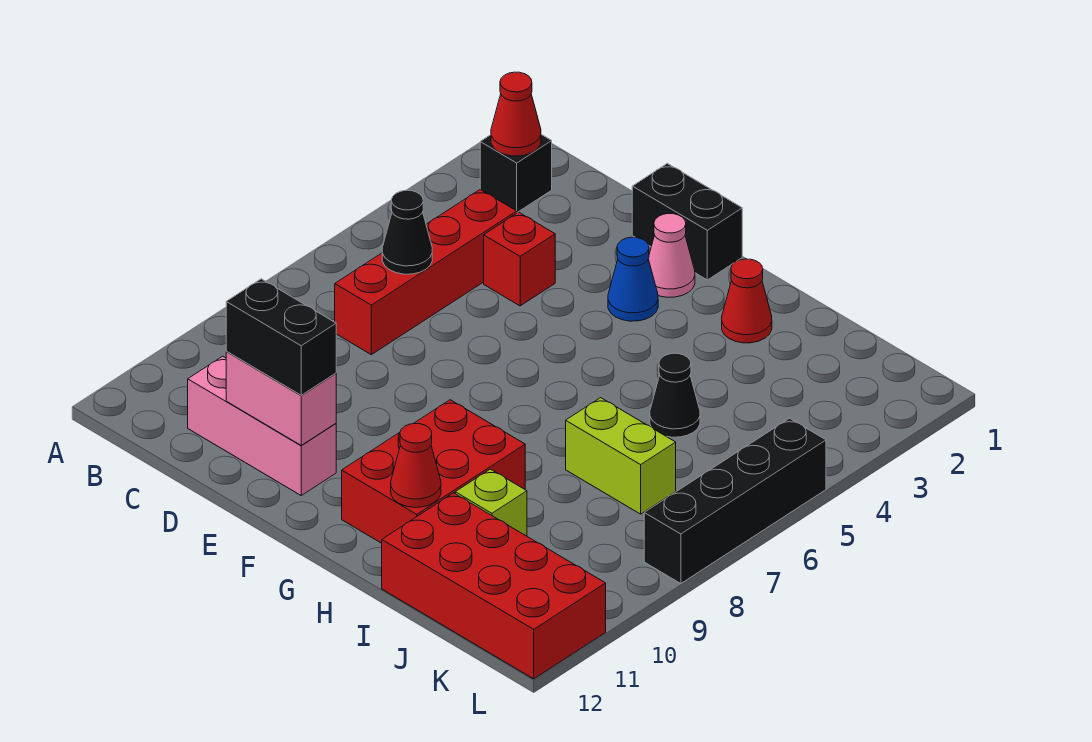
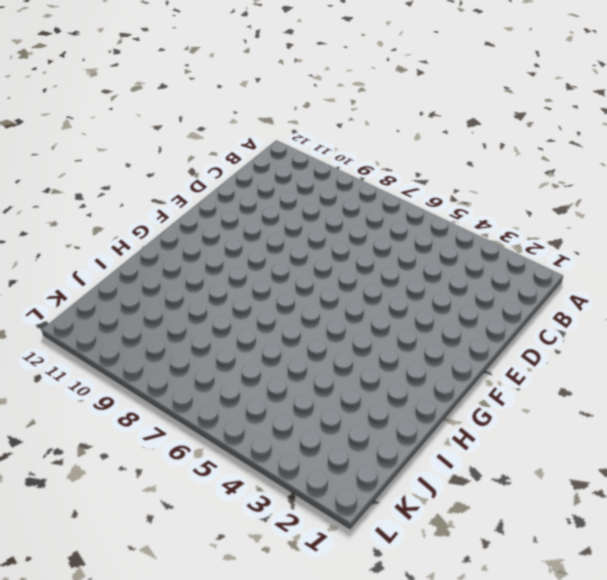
none -> black 1x1 brick [480,134,552,213]
none -> red 1x4 brick [335,190,517,355]
none -> pink 1x3 brick [188,356,336,495]

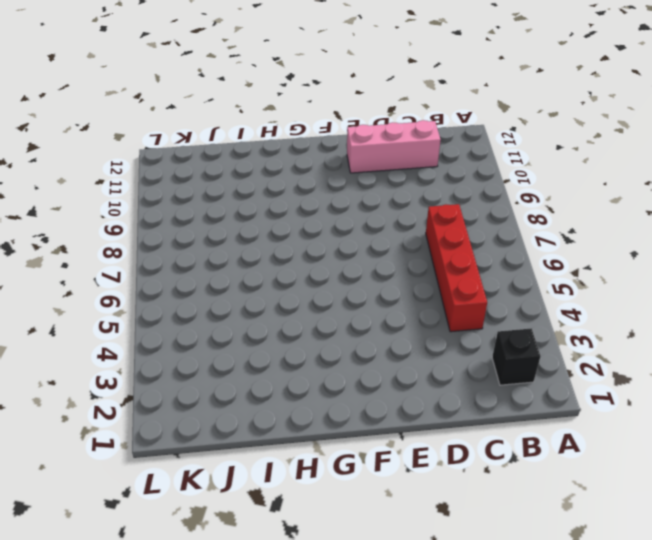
none -> red 1x1 brick [484,212,555,306]
none -> black 1x2 brick [632,163,742,280]
none -> pink 1x1 cone [648,214,695,297]

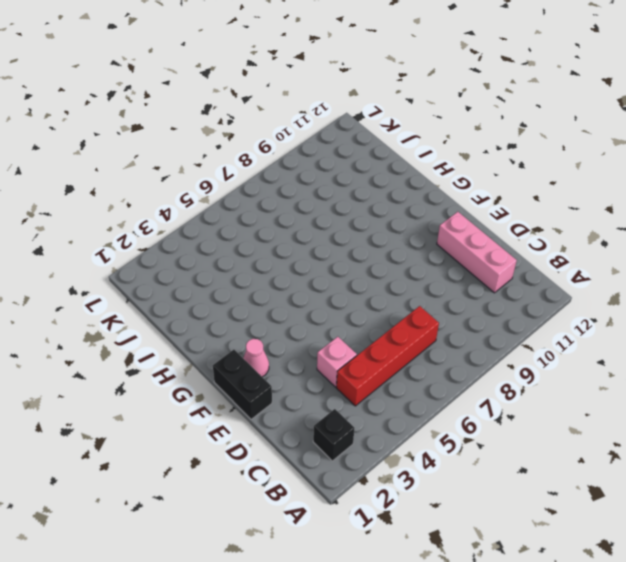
pink 1x1 brick [317,337,357,387] -> red 1x1 brick [484,212,555,306]
none -> blue 1x1 cone [608,237,658,321]
none -> red 2x3 brick [342,400,525,543]
none -> red 1x1 cone [722,259,772,343]

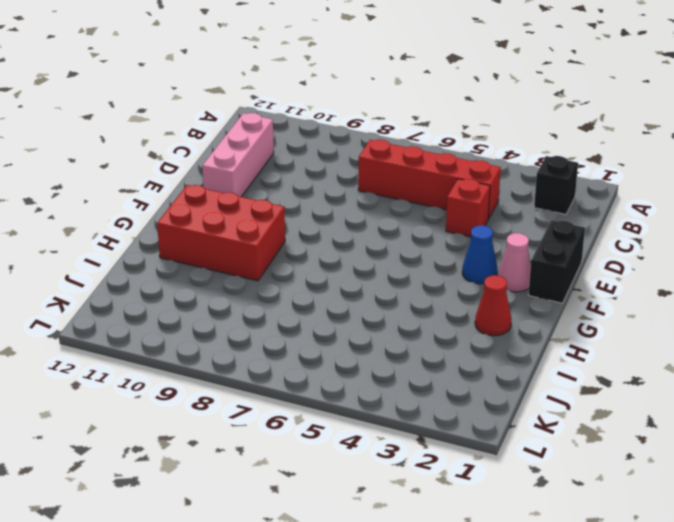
none -> black 1x1 cone [650,353,700,437]
none -> lime 1x2 brick [566,398,676,514]
none -> lime 1x1 brick [455,469,527,536]

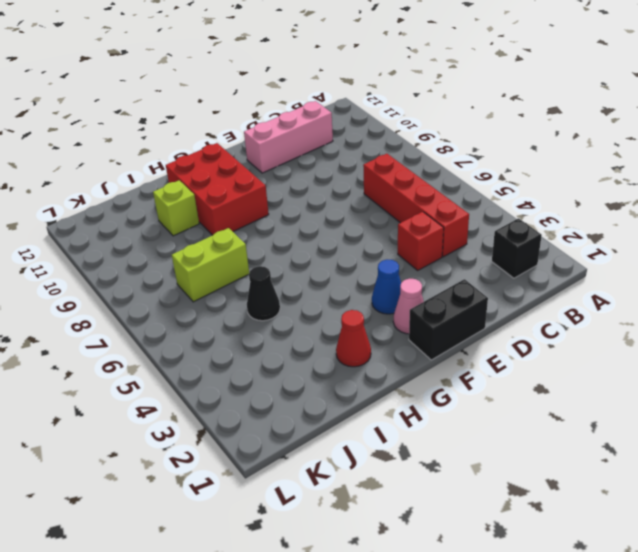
none -> red 2x4 brick [382,493,606,679]
none -> black 1x4 brick [644,418,826,584]
none -> red 1x1 cone [491,72,541,156]

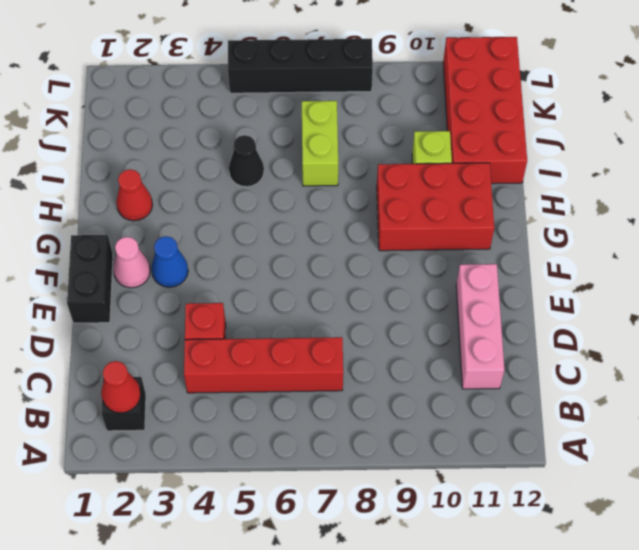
none -> black 1x1 cone [382,190,432,274]
none -> pink 1x2 brick [226,351,336,445]
none -> red 1x1 cone [391,424,441,507]

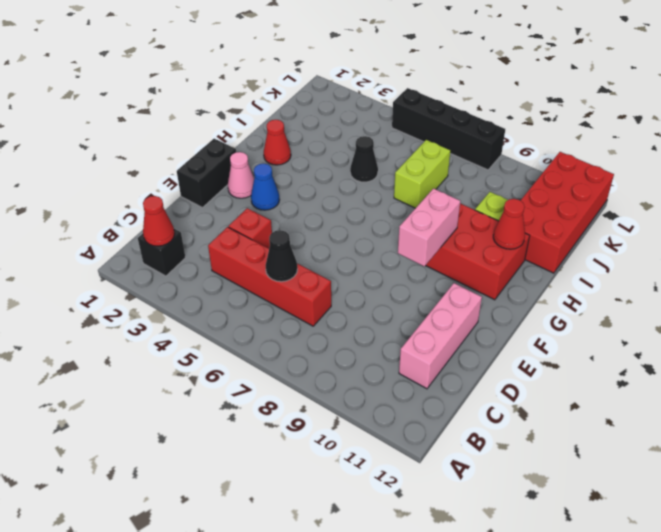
pink 1x2 brick [398,189,460,266] -> pink 1x2 brick moved to [226,351,336,445]
none -> black 1x2 brick [226,279,336,395]

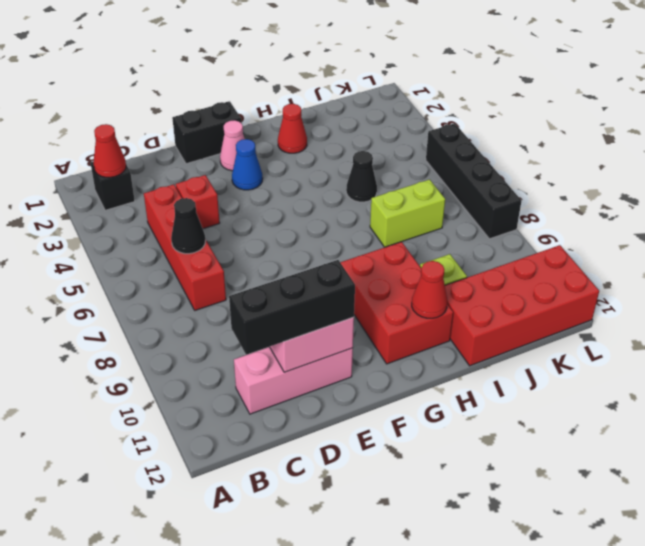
black 1x3 brick [229,260,355,355] -> black 1x2 brick [226,279,336,395]

